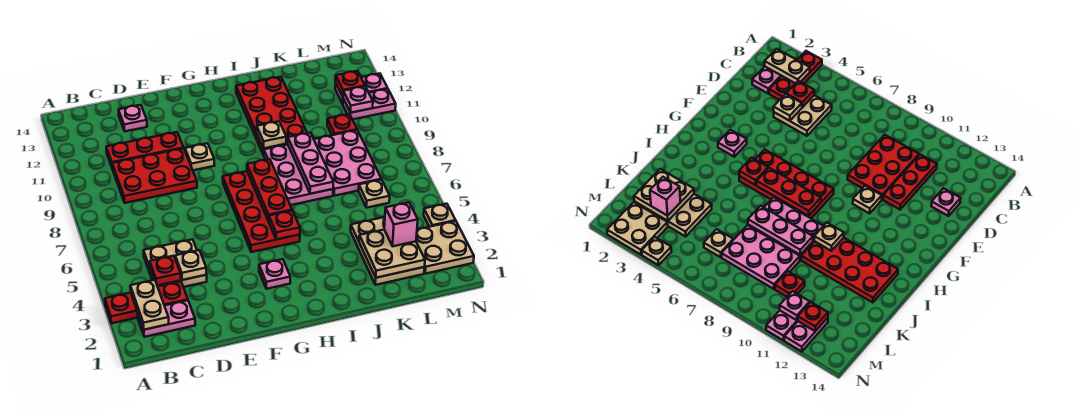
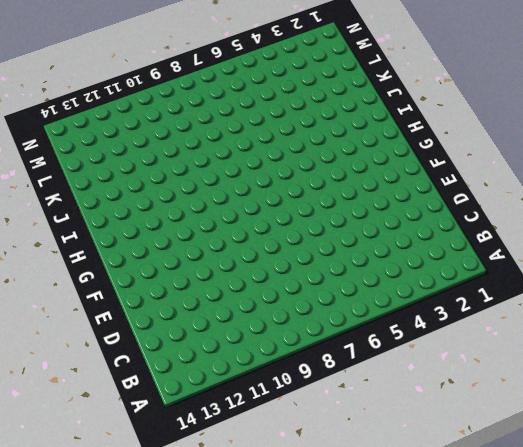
none -> red 1x3 plate [105,282,188,323]
none -> pink 1x2 plate [138,300,195,337]
none -> tan 2x2 plate [143,239,207,287]
none -> red 2x3 plate [112,148,197,203]

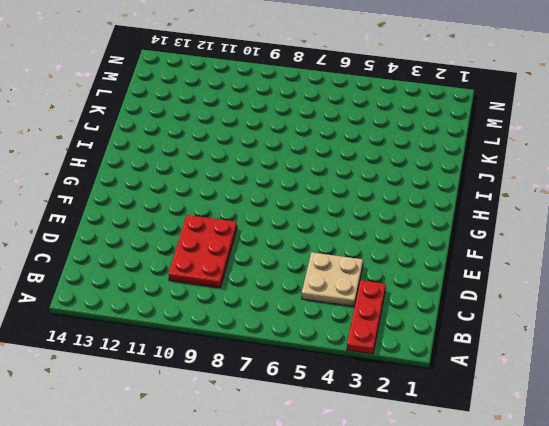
none -> pink 1x2 plate [138,300,195,337]
none -> red 1x3 plate [106,132,184,169]
none -> pink 1x1 plate [119,105,147,131]
none -> tan 1x1 plate [185,143,215,170]

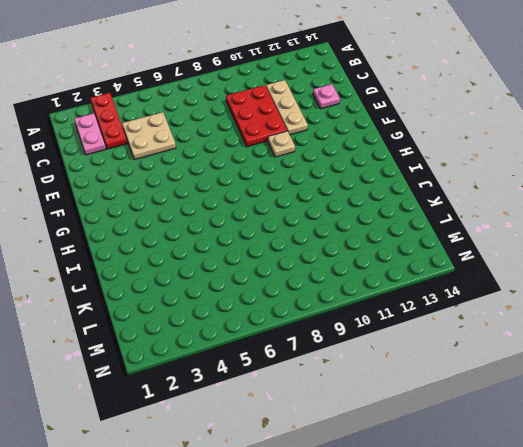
tan 1x3 plate [266,80,308,135] -> red 1x3 plate [106,132,184,169]
none -> pink 1x1 plate [259,259,290,289]
none -> red 2x4 plate [223,171,300,252]
none -> pink 2x3 plate [264,145,333,205]
none -> red 2x4 plate [236,77,307,155]

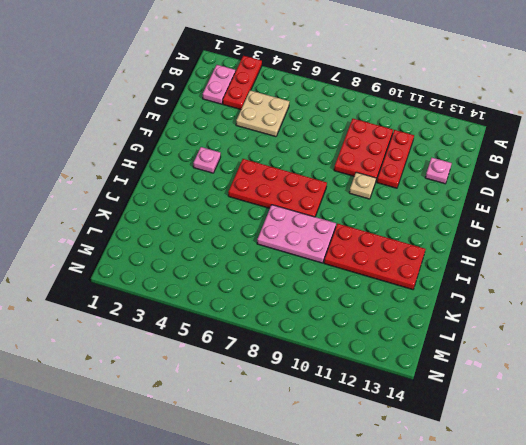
none -> tan 2x3 plate [351,217,425,285]
none -> pink 2x3 plate [314,130,381,196]
none -> tan 1x1 plate [359,180,390,208]
none -> red 1x1 plate [327,114,357,135]

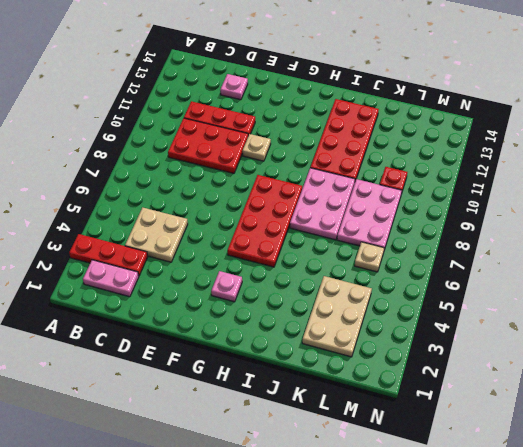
none -> tan 2x2 plate [416,221,474,274]
none -> pink 1x2 plate [343,89,396,119]
none -> pink 1x2 plate [335,74,388,104]
none -> tan 1x1 plate [424,204,456,227]

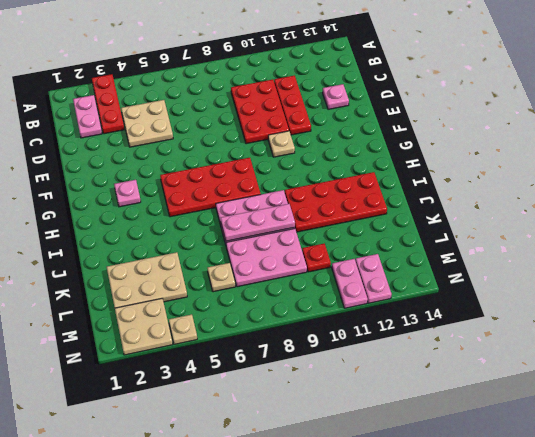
none -> tan 1x2 plate [130,280,169,330]
none -> red 1x1 plate [150,256,181,286]
none -> tan 1x1 plate [175,250,207,280]
none -> red 1x1 plate [269,211,300,240]

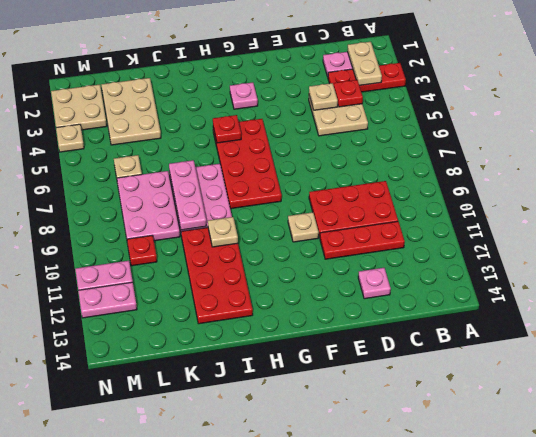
none -> red 1x3 plate [247,159,292,221]
none -> tan 2x2 plate [359,230,425,278]
none -> pink 1x1 plate [343,86,373,113]
none -> red 1x1 plate [335,71,365,96]

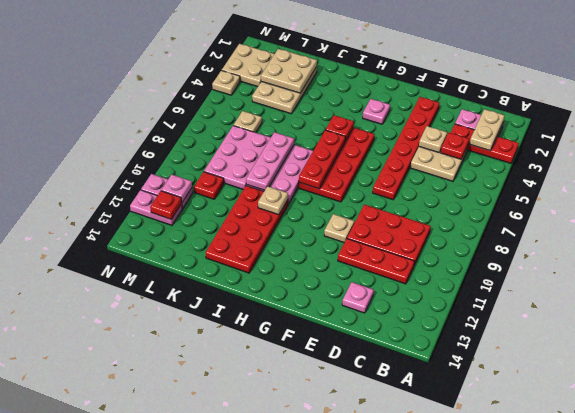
red 1x6 plate [373,97,439,200] -> none
none -> pink 1x1 brick [384,202,418,246]

